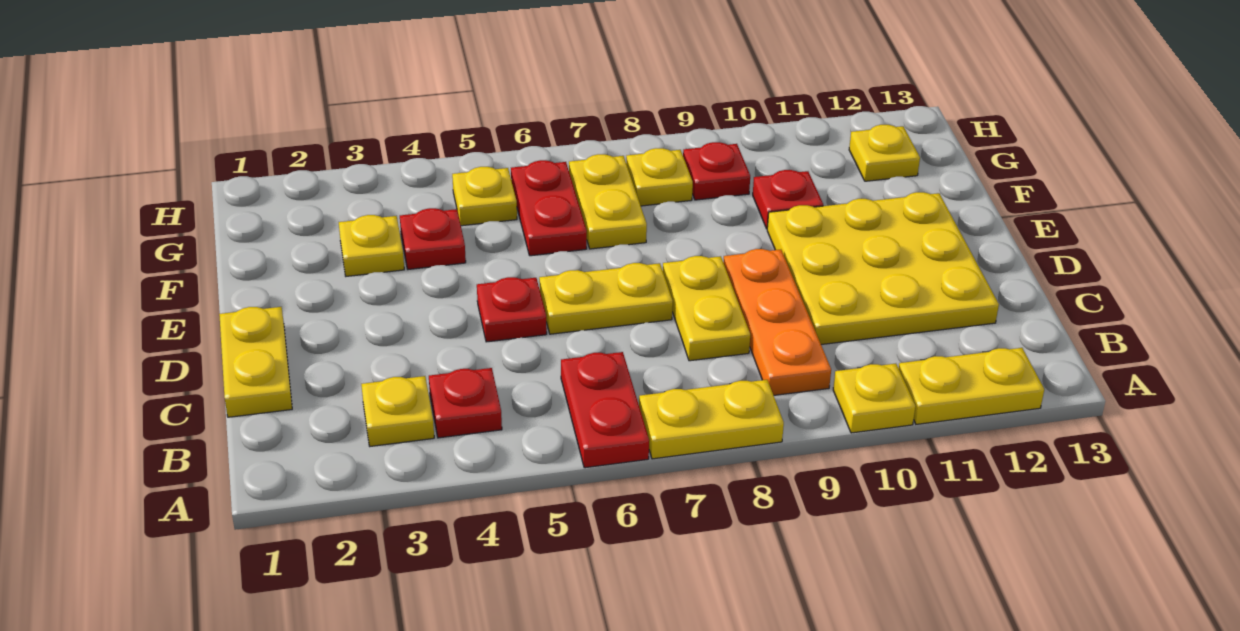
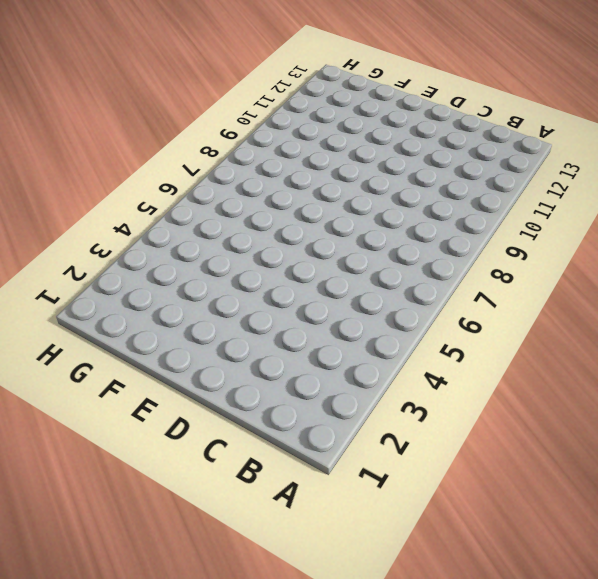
none -> red 1x2 plate [561,352,649,468]
none -> yellow 1x2 plate [639,380,784,459]
none -> yellow 1x1 plate [833,364,915,433]

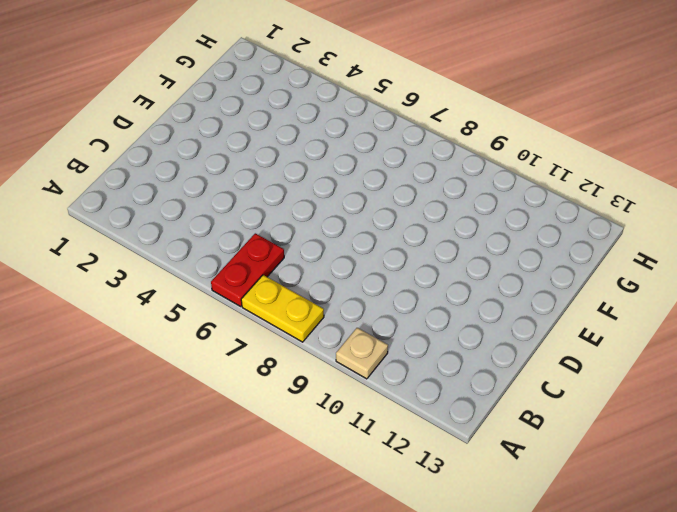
tan 1x1 plate [336,328,388,379] -> yellow 1x1 plate [833,364,915,433]
none -> yellow 1x2 plate [899,348,1044,424]
none -> yellow 1x1 plate [361,376,434,446]
none -> red 1x1 plate [429,368,502,438]

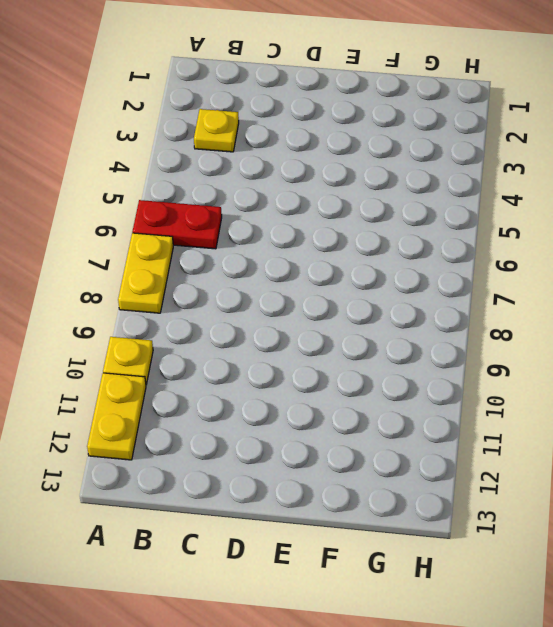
none -> red 1x1 plate [429,368,502,438]
none -> orange 1x3 plate [723,249,831,395]
none -> yellow 1x2 plate [219,307,292,417]

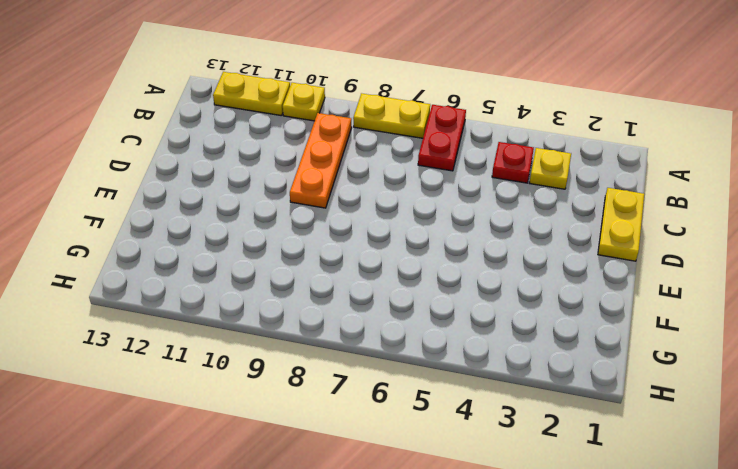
none -> yellow 1x2 plate [663,256,750,361]
none -> yellow 3x3 plate [767,192,999,345]
none -> red 1x1 plate [477,277,547,342]

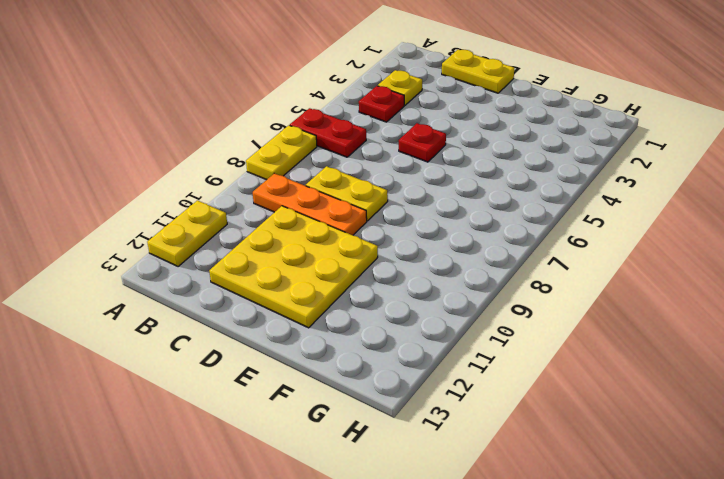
none -> yellow 1x1 plate [833,364,915,433]
none -> yellow 1x2 plate [539,263,673,334]
none -> yellow 1x1 plate [339,215,404,276]

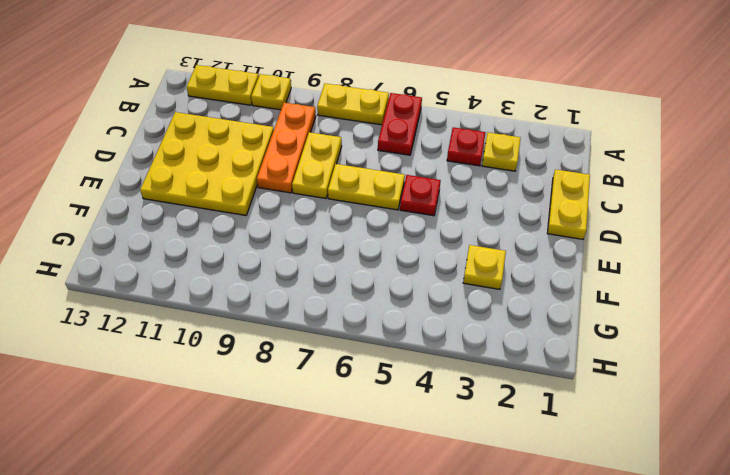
none -> red 1x1 plate [400,208,466,269]
none -> red 1x2 plate [511,160,587,256]
none -> yellow 1x2 plate [569,154,647,249]

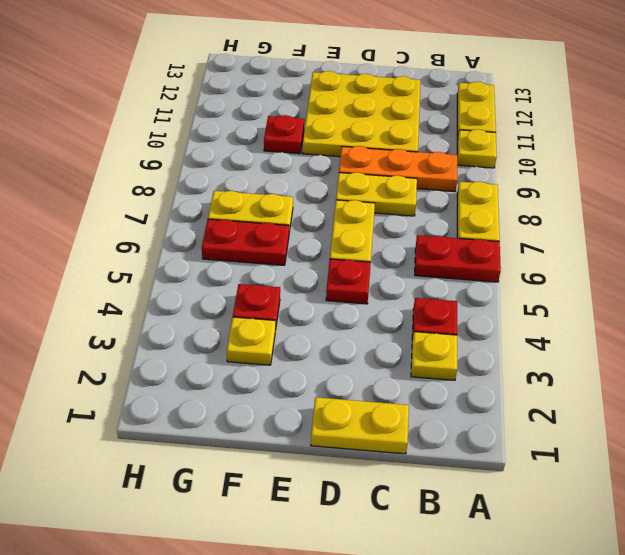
none -> yellow 1x1 plate [452,167,517,226]
none -> yellow 1x1 plate [626,148,693,206]
none -> red 1x1 plate [683,142,750,200]

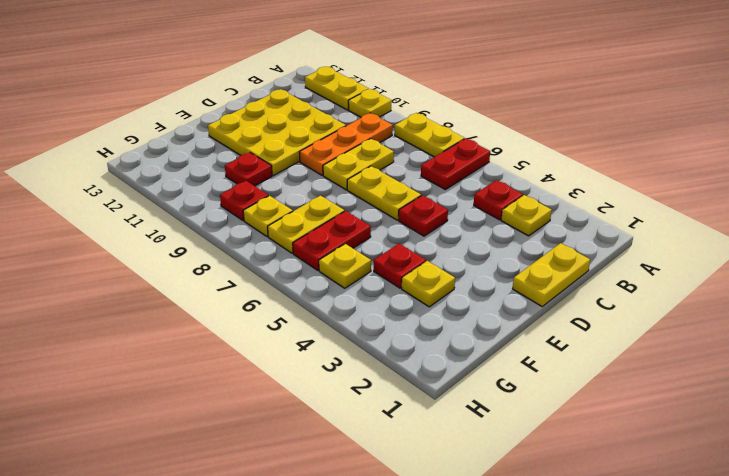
none -> yellow 1x1 plate [849,125,920,181]

